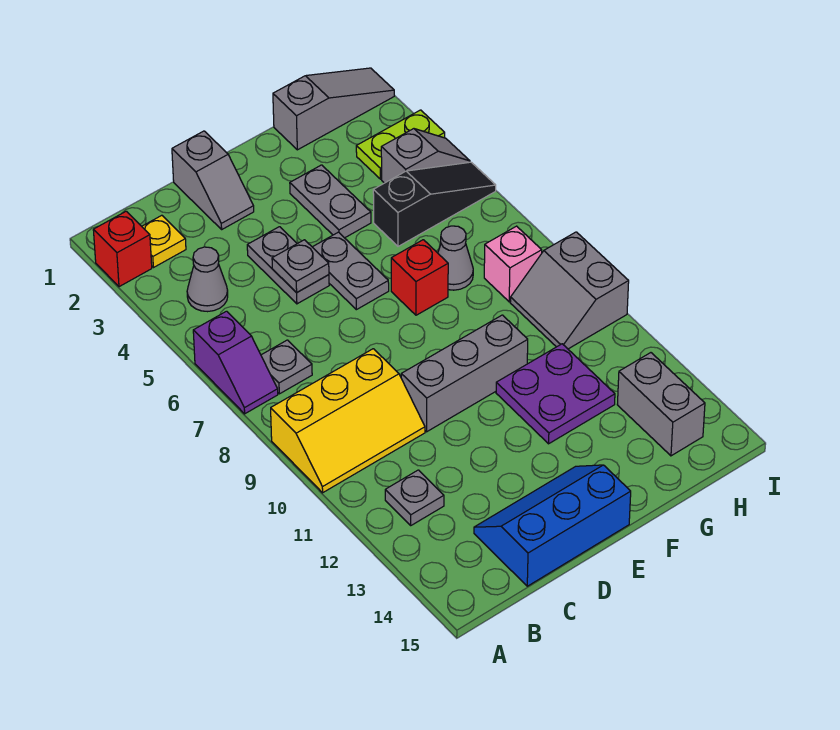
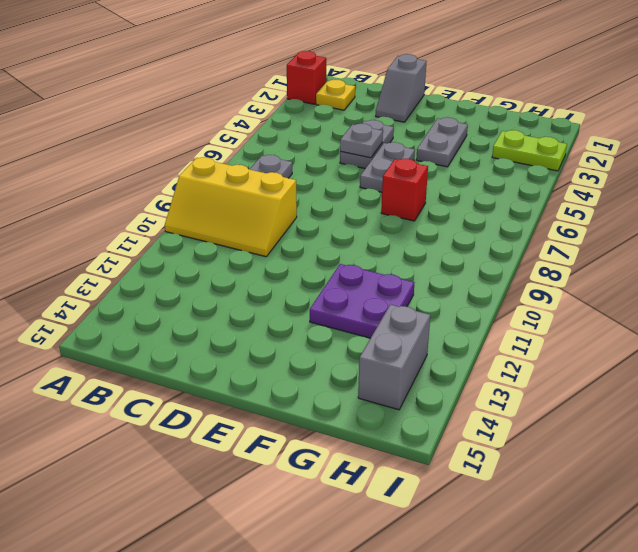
none -> purple 1x2 slope [193,311,278,414]
none -> grey 1x1 cone [187,247,228,312]
none -> grey 1x1 plate [385,470,444,525]

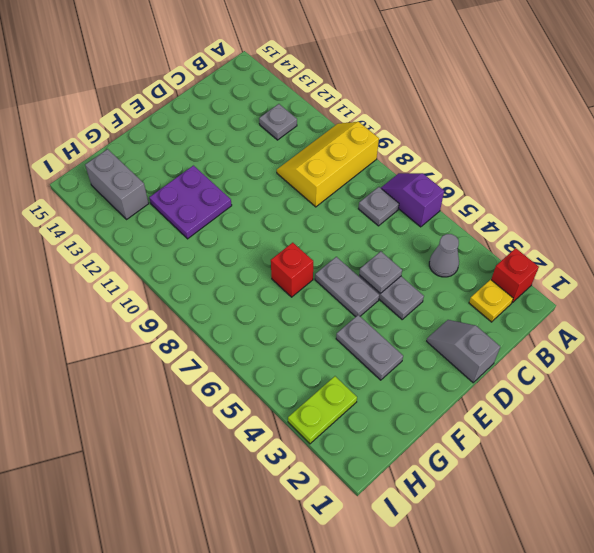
none -> blue 2x3 slope [474,465,631,586]
none -> grey 1x3 brick [401,315,528,432]
none -> grey 1x3 slope [273,68,394,150]

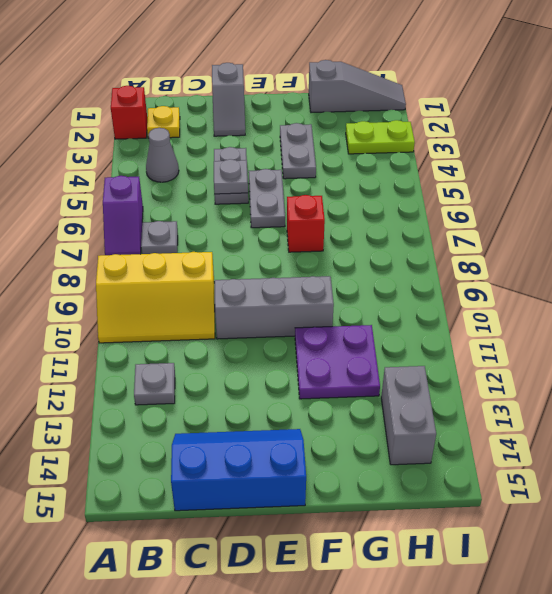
none -> black 1x3 slope [373,162,496,246]
none -> grey 1x1 cone [438,226,473,290]
none -> grey 1x2 slope [381,129,470,183]

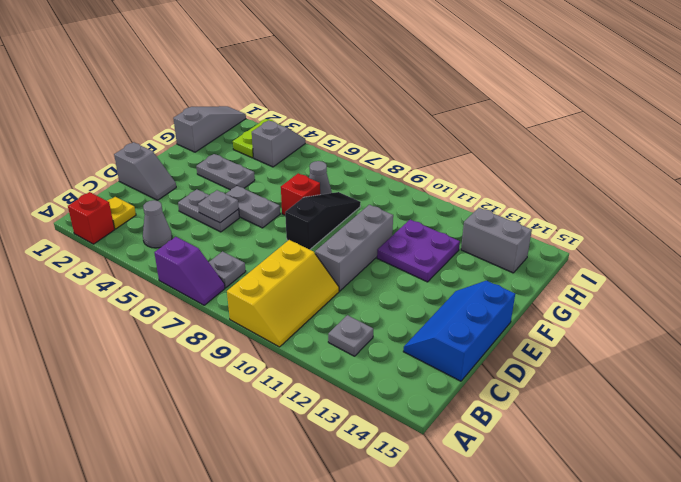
black 1x3 slope [285,192,361,250] -> black 1x3 slope moved to [373,162,496,246]
none -> pink 1x1 brick [484,226,542,302]
none -> grey 2x2 slope [510,232,629,349]

